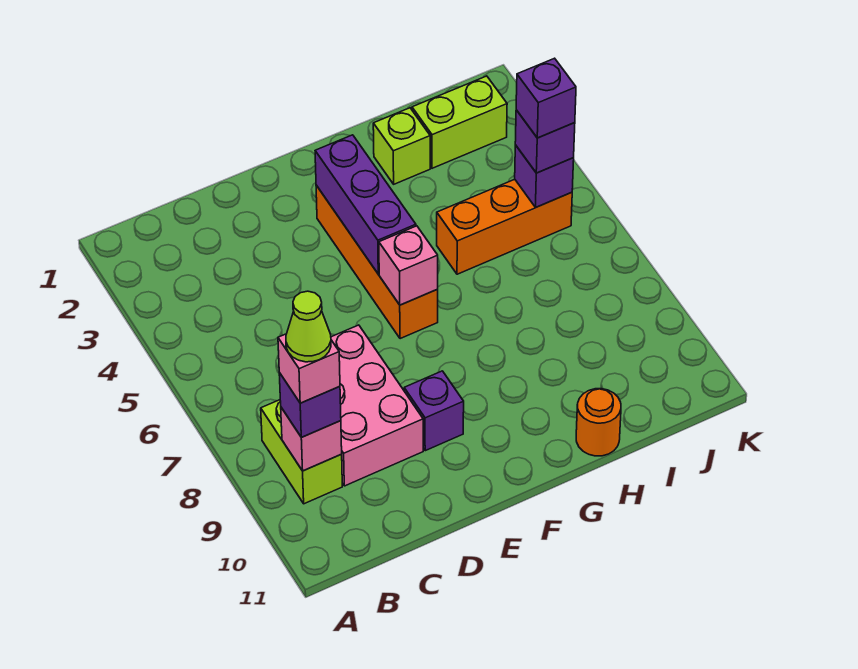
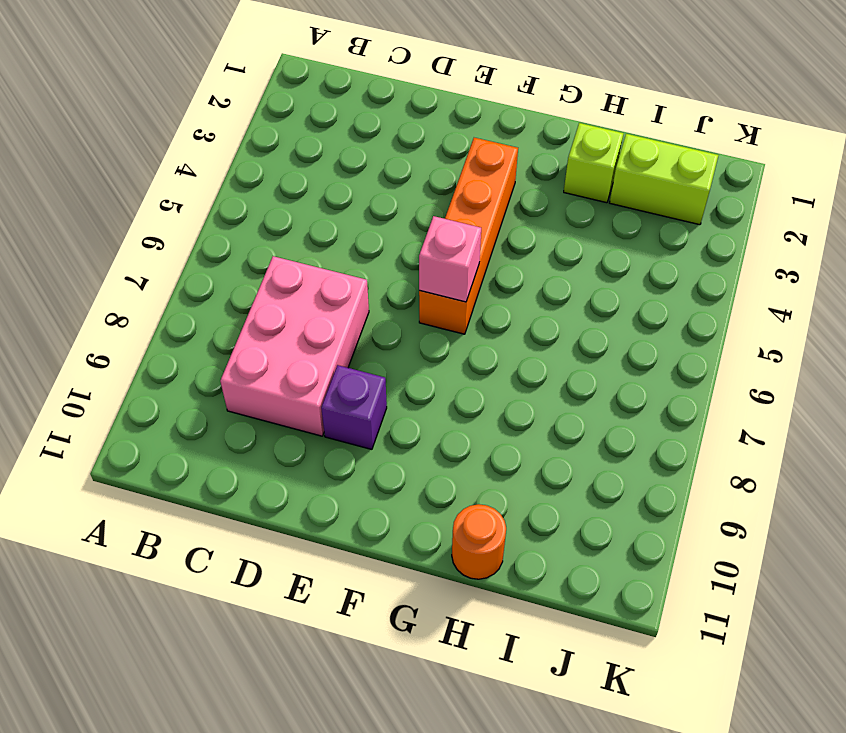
none -> lime 1x2 brick [261,400,342,504]
none -> orange 1x3 brick [437,179,572,274]
none -> pink 1x1 brick [281,408,342,471]

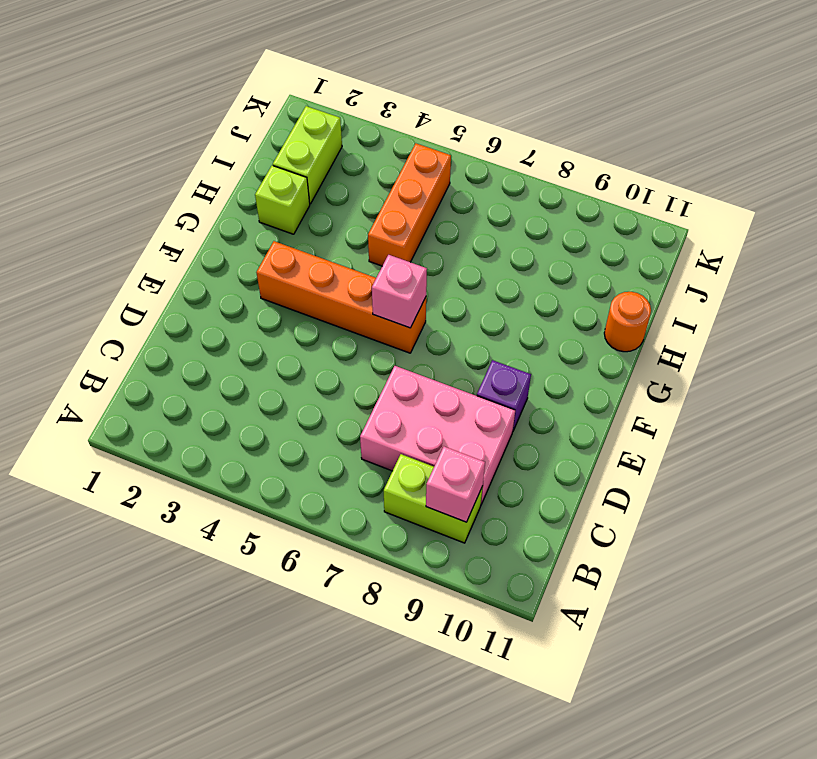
none -> purple 1x3 brick [315,135,416,274]
none -> purple 1x1 brick [515,145,574,207]
none -> purple 1x1 brick [279,373,341,437]

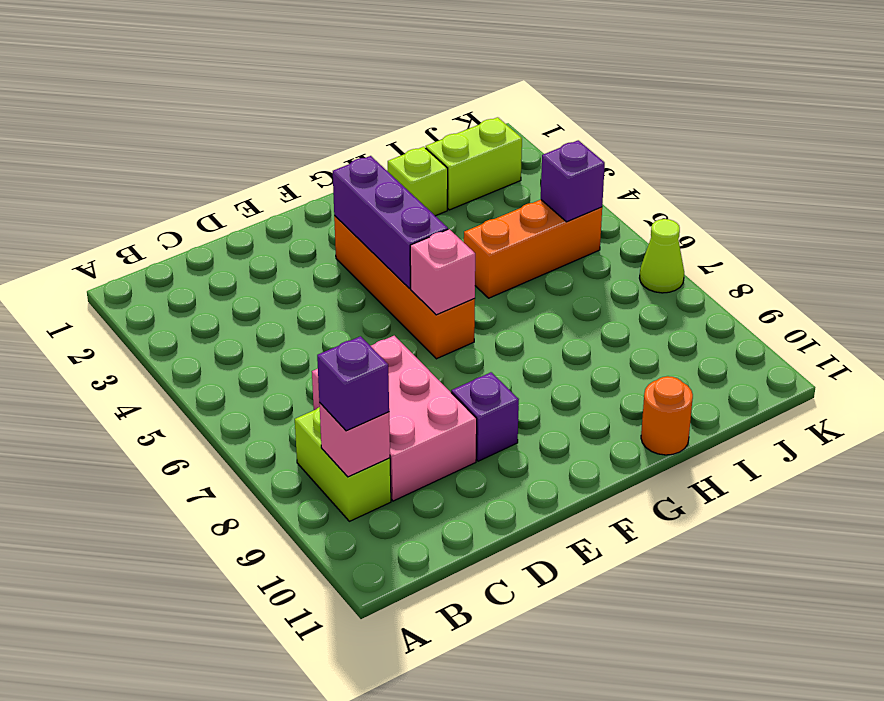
lime 1x1 cone [640,219,684,293] -> lime 1x1 cone moved to [286,291,331,362]
none -> purple 1x1 brick [515,110,575,173]
none -> pink 1x1 brick [278,334,340,403]
none -> purple 1x1 brick [516,58,576,138]

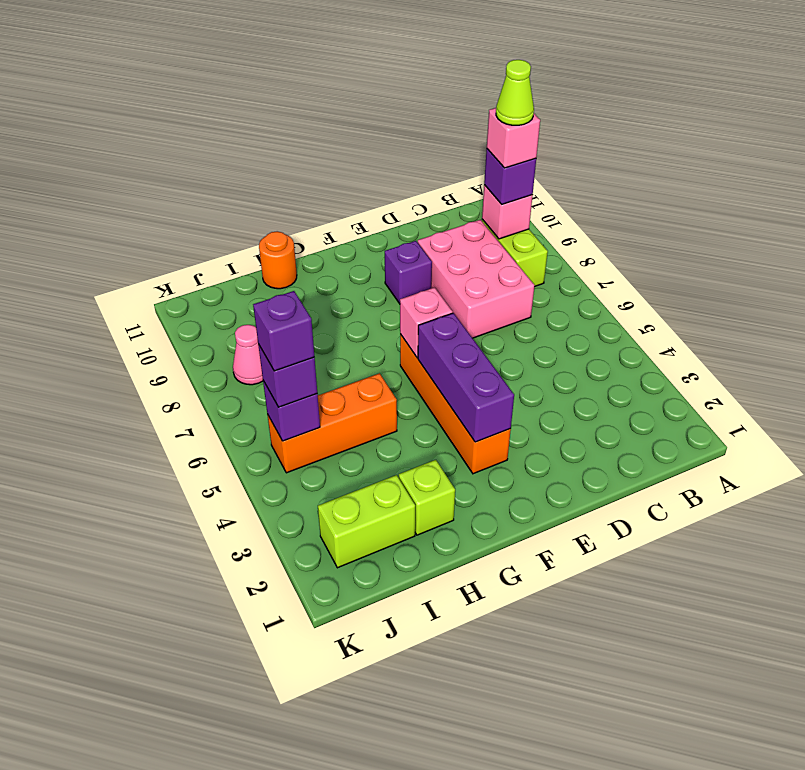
pink 1x1 cone [233,325,263,385] -> none

